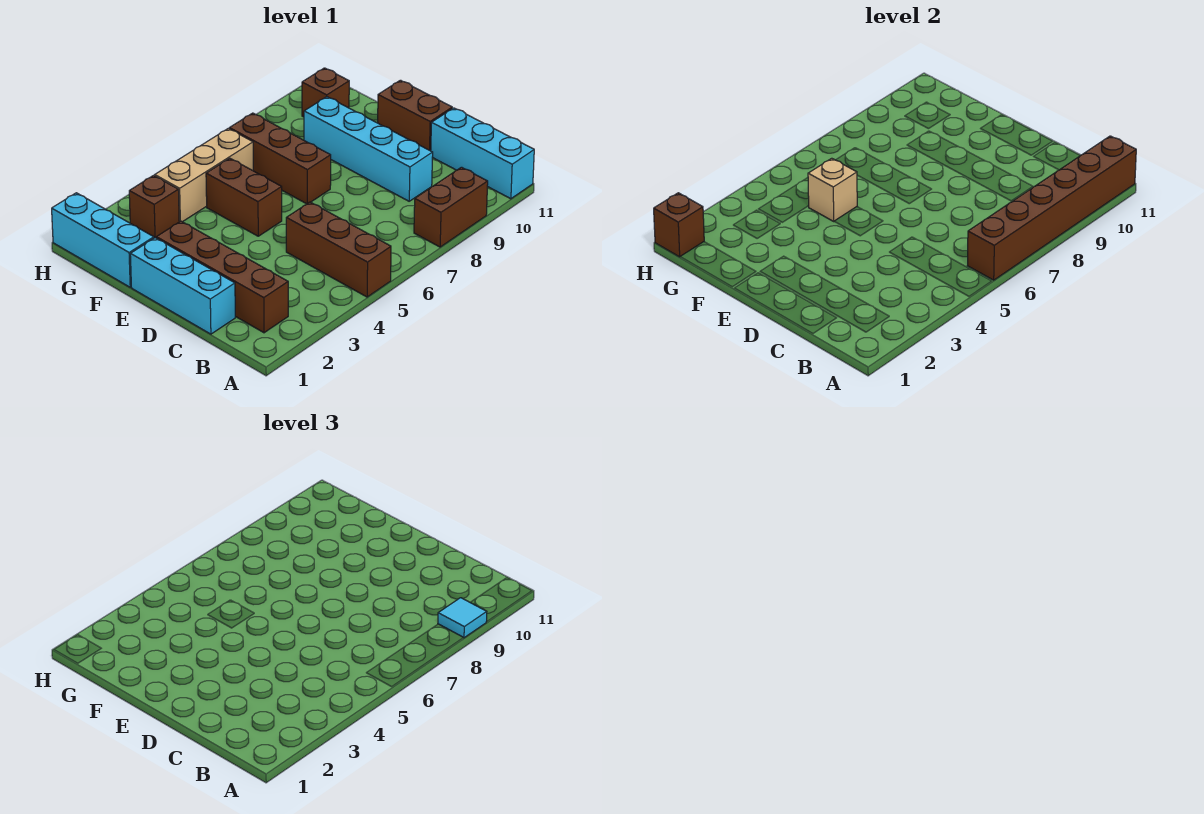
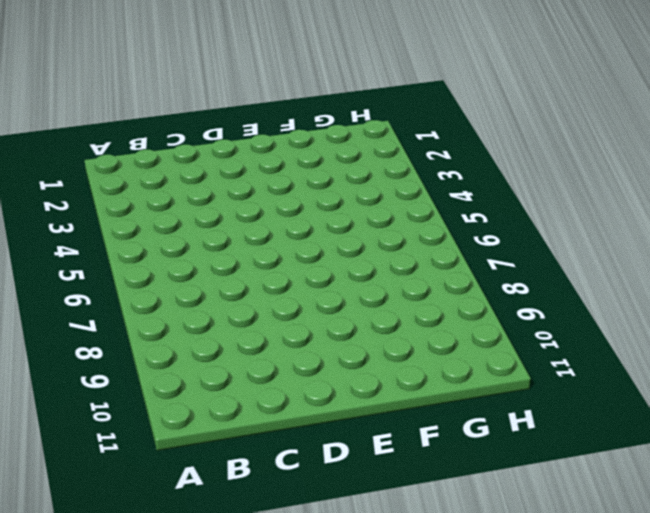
none -> brown 1x3 brick [286,202,391,297]
none -> brown 1x2 brick [414,167,488,247]
none -> cyan 1x3 brick [431,108,534,199]

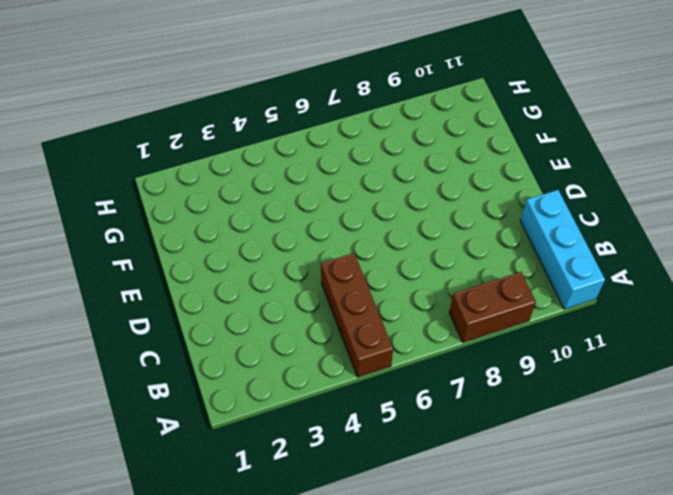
none -> brown 1x4 brick [156,221,288,333]
none -> cyan 1x3 brick [130,238,235,334]
none -> cyan 1x4 brick [304,97,433,201]

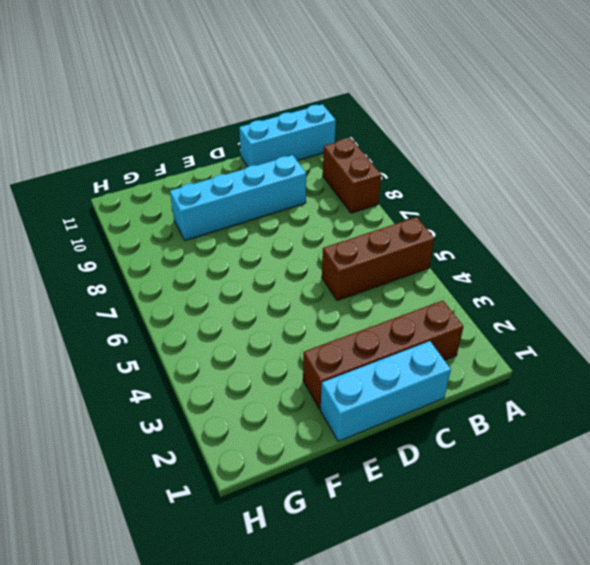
none -> brown 1x2 brick [378,80,452,151]
none -> brown 1x2 brick [206,158,282,236]
none -> brown 1x3 brick [229,113,331,204]

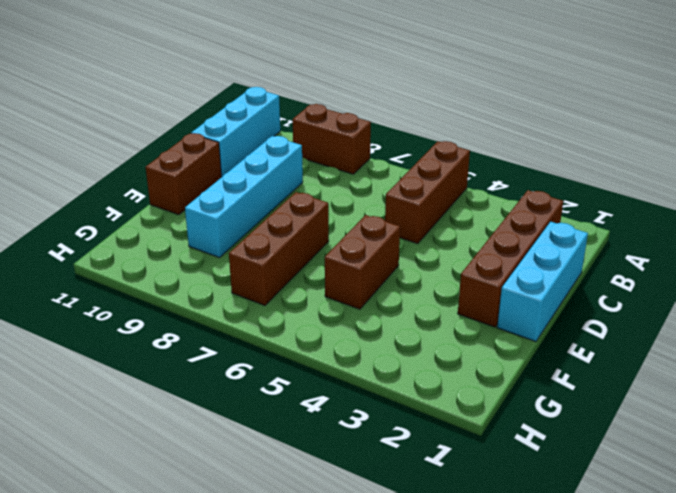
none -> cyan 1x3 brick [52,193,154,287]
none -> brown 1x1 brick [129,176,179,238]
none -> tan 1x3 brick [155,128,253,222]

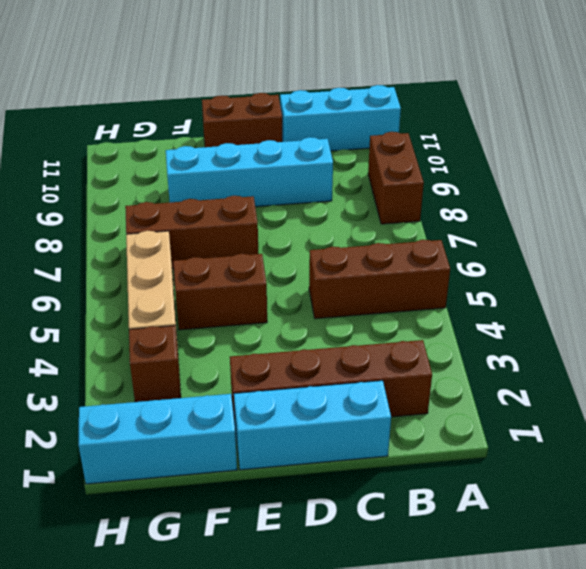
none -> brown 1x1 brick [302,68,349,117]
none -> brown 1x6 brick [967,136,1136,280]
none -> tan 1x1 brick [808,158,857,221]

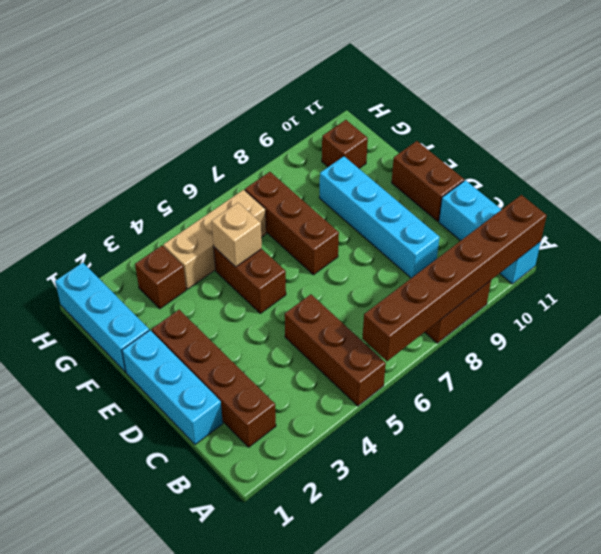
none -> brown 1x1 brick [654,193,704,257]
none -> cyan 1x1 tile [438,598,487,638]

